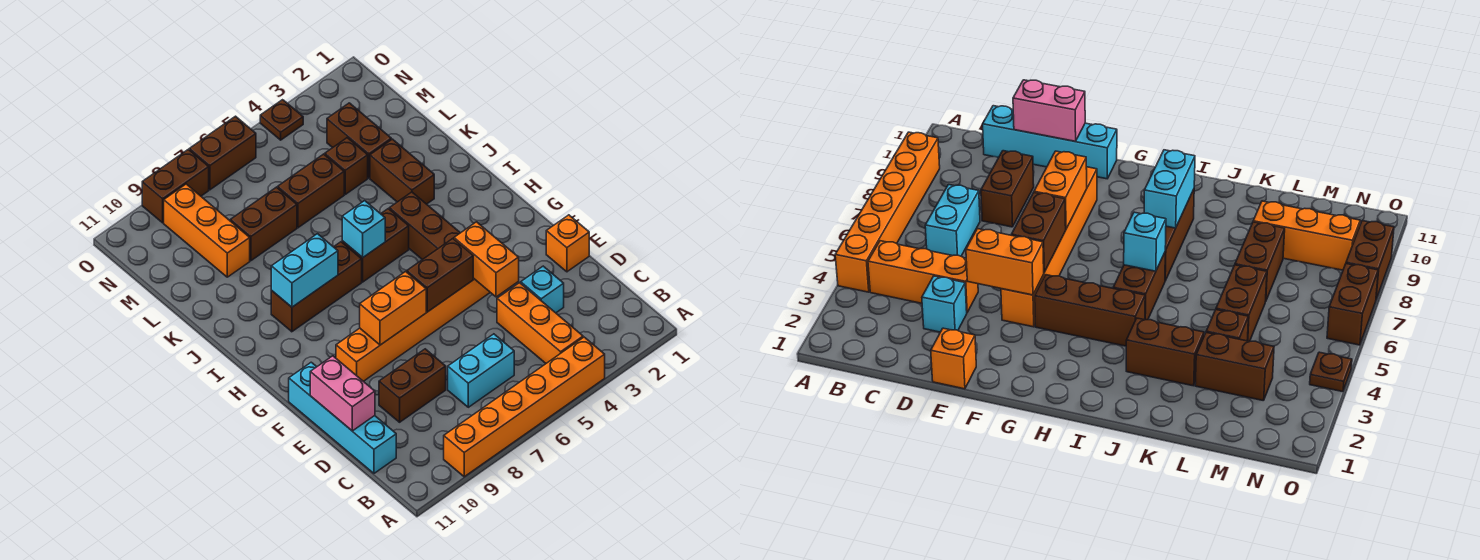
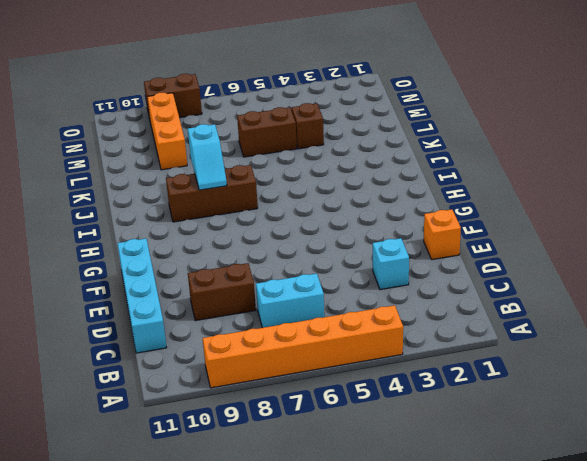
cyan 1x2 slope [188,124,227,190] -> cyan 1x2 brick [271,234,338,307]
none -> orange 1x3 brick [497,283,583,363]
none -> orange 1x6 brick [336,278,490,381]
none -> brown 1x3 brick [389,192,460,260]

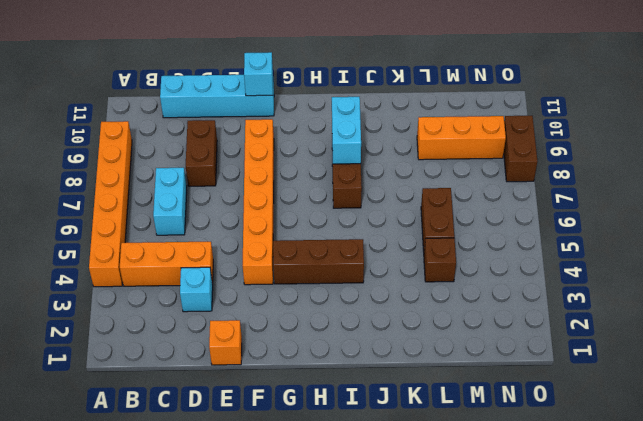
cyan 1x1 brick [244,52,273,96] -> cyan 1x1 brick moved to [342,201,385,258]
none -> brown 1x2 brick [342,209,409,282]
none -> brown 1x2 brick [370,139,434,204]
none -> brown 1x2 brick [327,103,391,178]

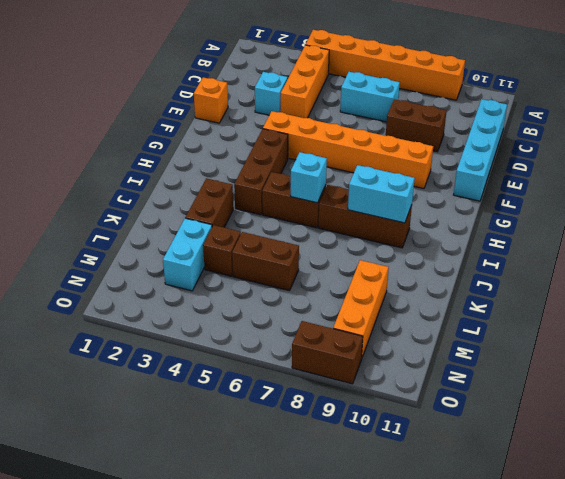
cyan 1x2 brick [163,218,212,291] -> brown 1x2 brick [327,103,391,178]
none -> brown 1x2 brick [230,187,297,261]
none -> brown 1x1 plate [260,100,303,140]
none -> brown 1x2 brick [189,116,256,190]

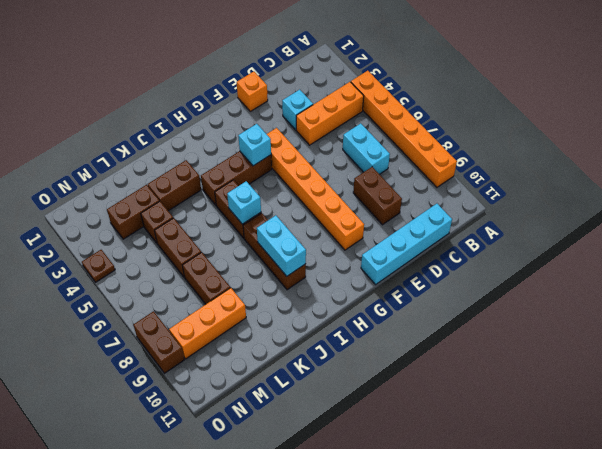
cyan 1x1 brick [238,124,271,166] -> none
none -> brown 1x2 brick [189,116,256,190]
none -> pink 1x2 brick [310,356,375,431]
none -> orange 1x2 brick [454,222,519,297]

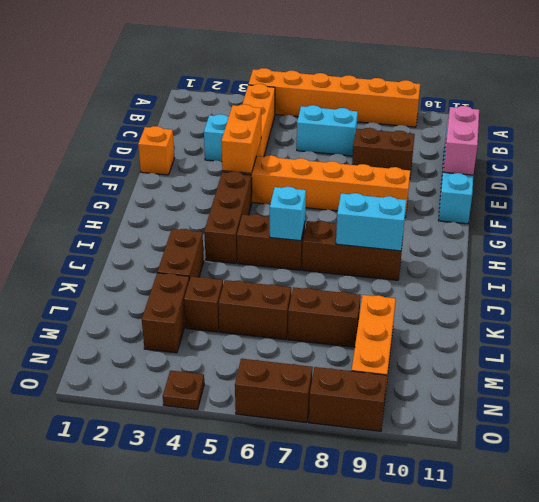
none -> brown 1x2 brick [407,239,473,312]
none -> orange 1x2 brick [360,272,426,345]

